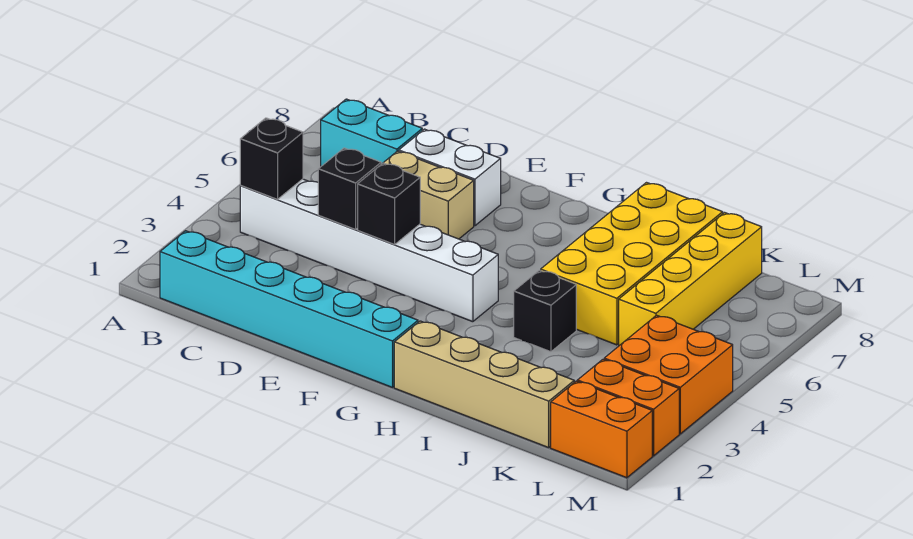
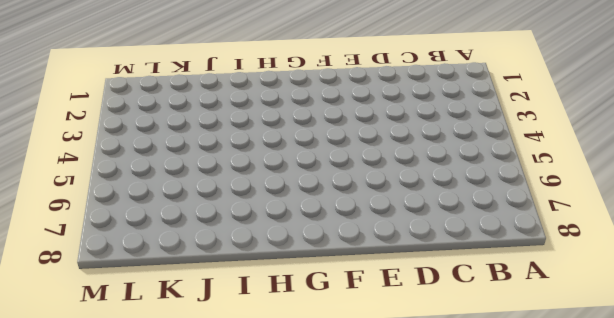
none -> cyan 1x6 brick [160,231,418,387]
none -> white 1x6 brick [240,179,498,322]
none -> cyan 1x2 brick [321,99,422,166]

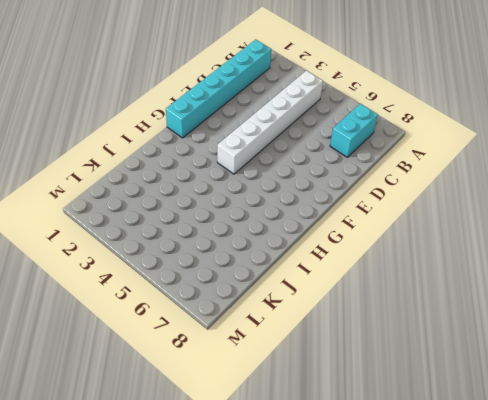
none -> tan 1x2 brick [384,151,474,239]
none -> white 1x2 brick [399,129,501,226]
none -> tan 1x4 brick [394,321,574,448]

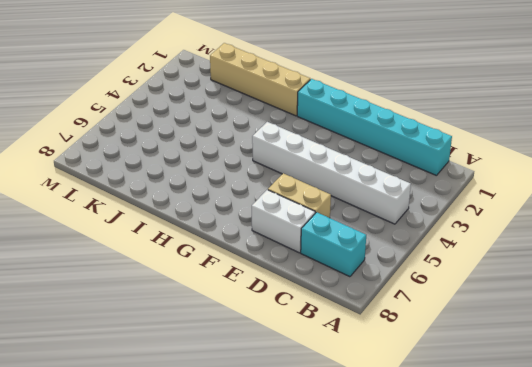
none -> black 1x1 brick [514,270,576,352]
none -> yellow 2x4 brick [541,183,723,345]
none -> yellow 1x4 brick [619,213,762,346]

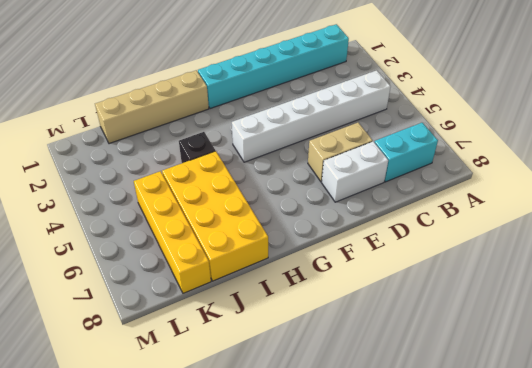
none -> orange 1x2 brick [551,381,652,478]
none -> orange 1x2 brick [577,359,679,456]
none -> orange 2x2 brick [604,315,733,434]

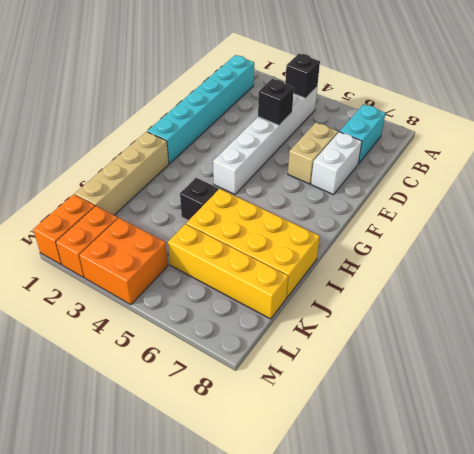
none -> black 1x1 brick [358,163,420,244]

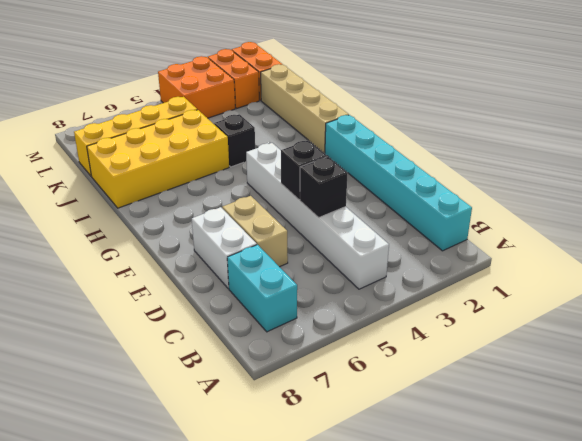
none -> black 1x1 brick [240,118,303,199]

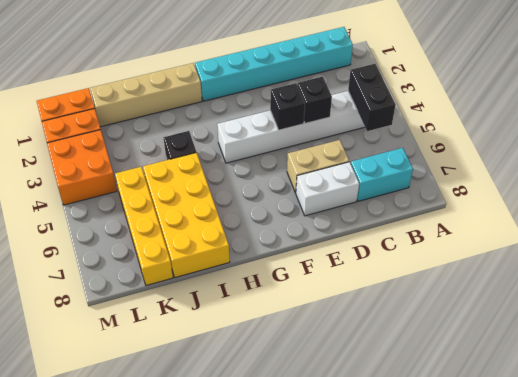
black 1x2 brick [348,64,396,131] -> black 1x1 brick [240,118,303,199]

